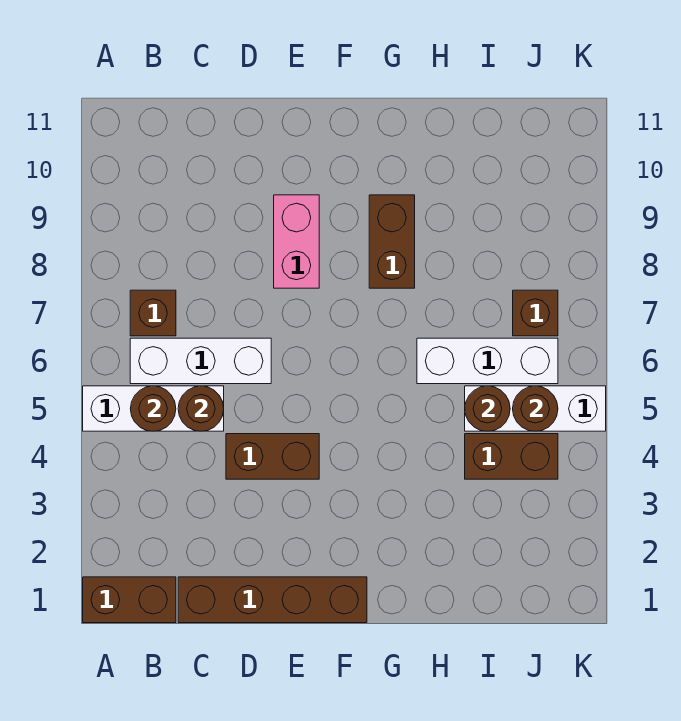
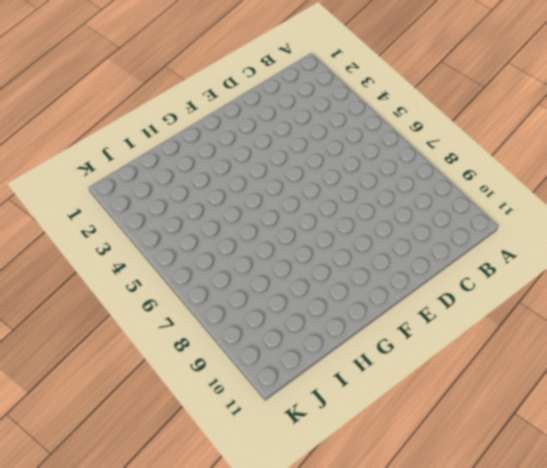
none -> brown 1x2 brick [83,577,176,623]
none -> white 1x3 brick [83,386,224,431]
none -> white 1x3 brick [130,338,271,384]

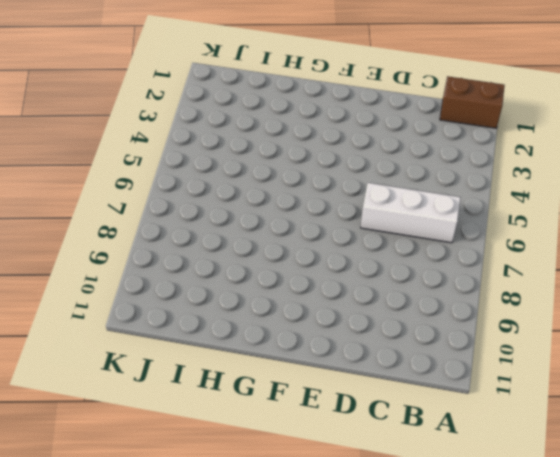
none -> white 1x3 brick [83,386,224,431]
none -> brown 1x1 brick [130,290,176,336]
none -> brown 1x4 brick [178,577,367,623]

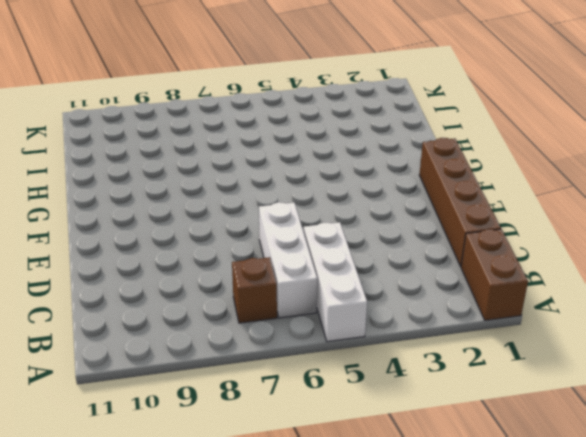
none -> brown 1x2 brick [226,434,319,479]
none -> pink 1x2 brick [274,195,319,288]
none -> brown 1x2 brick [369,195,415,288]

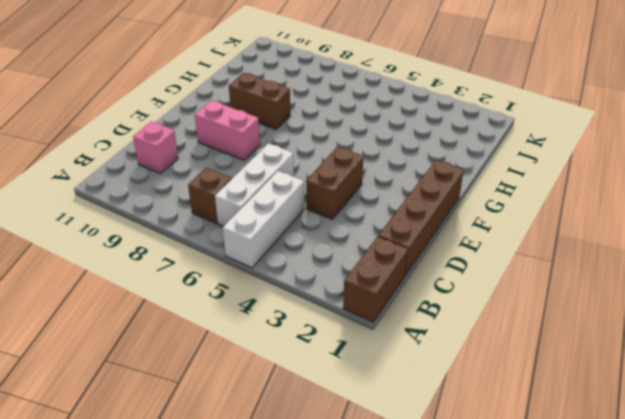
pink 1x1 brick [133,121,178,174] -> none
none -> white 1x3 brick [417,338,558,384]
none -> brown 1x2 brick [465,434,558,479]
none -> white 1x3 brick [465,386,606,431]

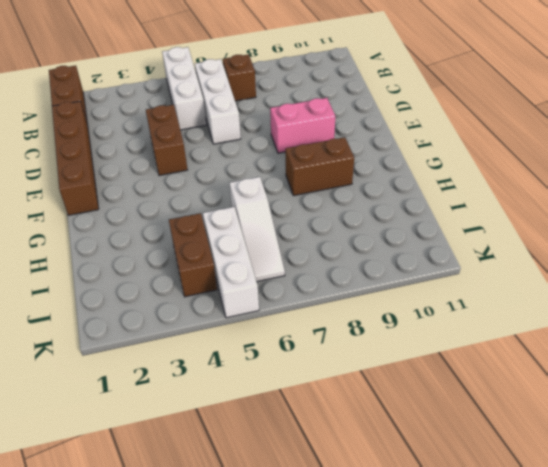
white 1x3 slope [229,177,285,282] -> white 1x3 brick [417,338,558,384]
none -> brown 1x1 brick [513,290,558,336]
none -> brown 1x1 round brick [130,386,176,431]
none -> brown 1x1 round brick [178,386,224,431]

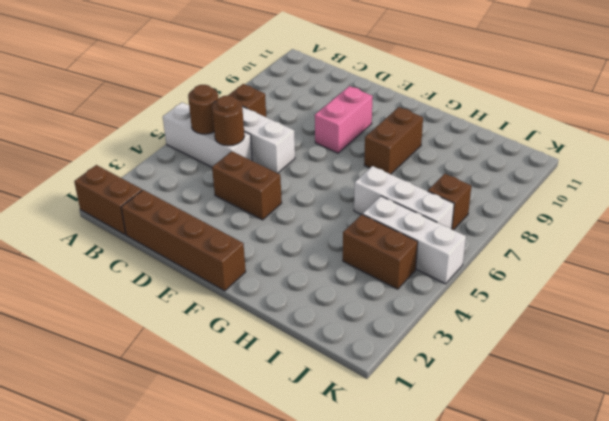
none -> brown 1x1 round brick [465,386,510,431]
none -> brown 1x1 round brick [513,386,558,431]

